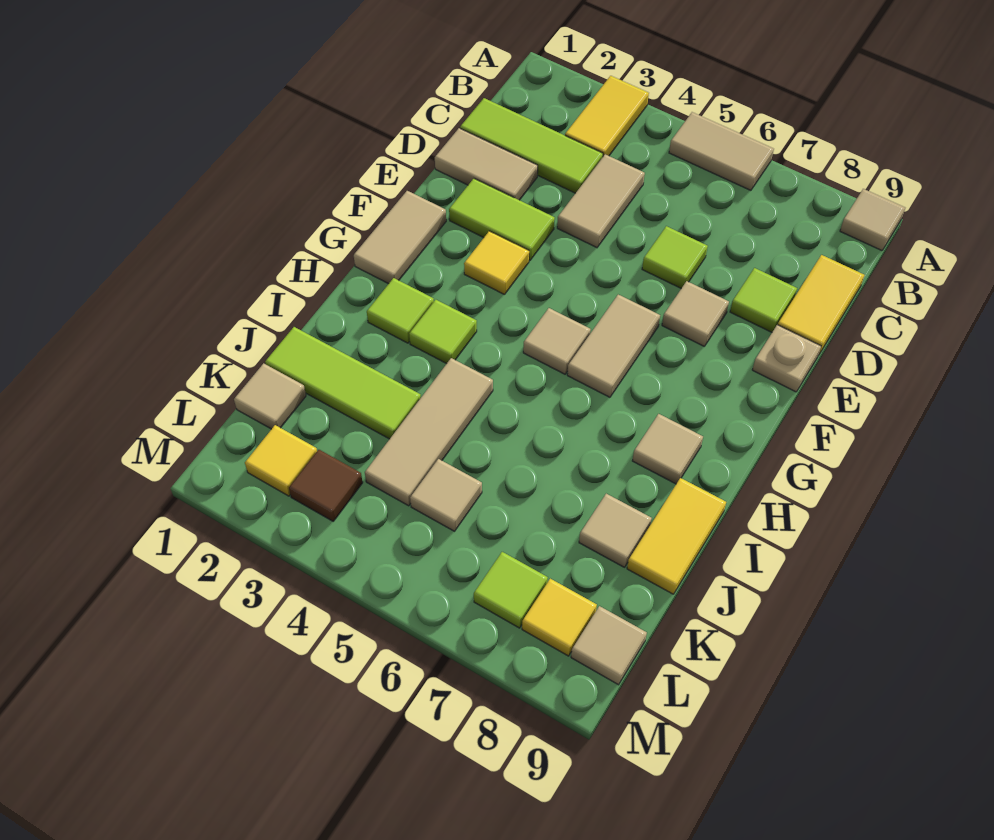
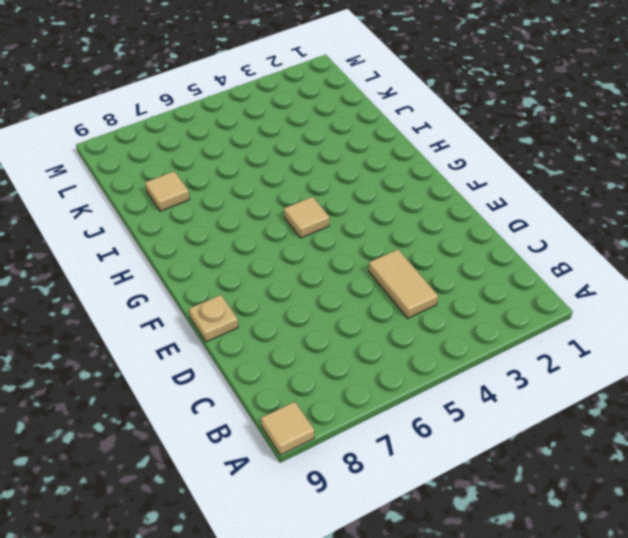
none -> yellow 1x2 tile [565,76,649,156]
none -> tan 1x2 tile [669,112,774,190]
none -> lime 1x3 tile [460,98,603,193]
none -> yellow 1x2 tile [778,255,864,354]

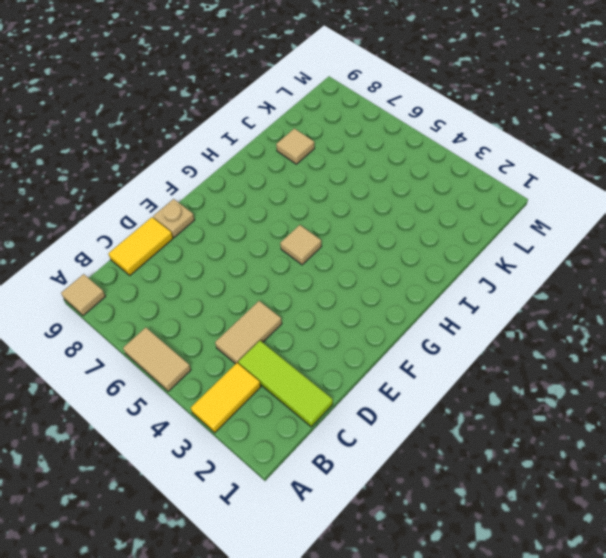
none -> tan 1x2 tile [435,128,538,200]
none -> lime 1x1 tile [642,226,708,288]
none -> lime 1x1 tile [730,268,797,332]
none -> lime 1x2 tile [449,179,555,260]

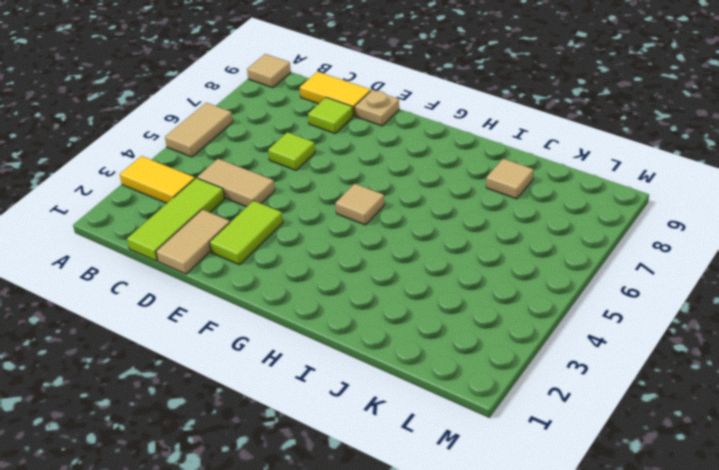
none -> tan 1x1 tile [662,281,729,346]
none -> tan 1x2 tile [354,191,446,284]
none -> yellow 1x1 tile [464,231,529,295]
none -> tan 1x2 tile [567,295,660,397]

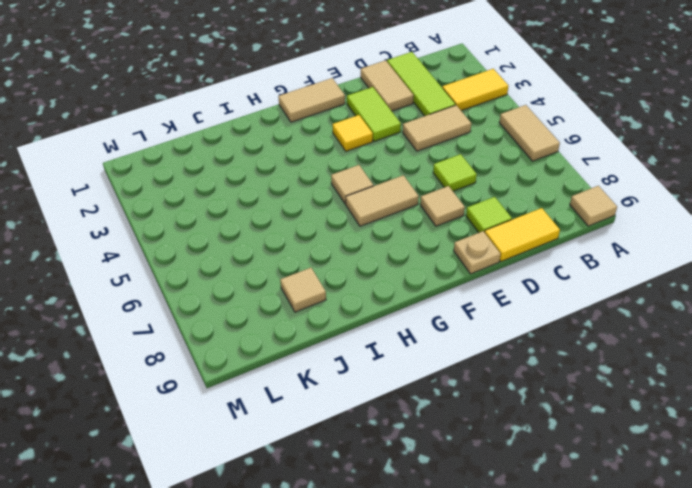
none -> lime 1x1 tile [367,278,434,343]
none -> lime 1x1 tile [409,300,477,364]
none -> tan 1x1 tile [632,414,703,484]
none -> tan 1x3 tile [365,358,493,506]

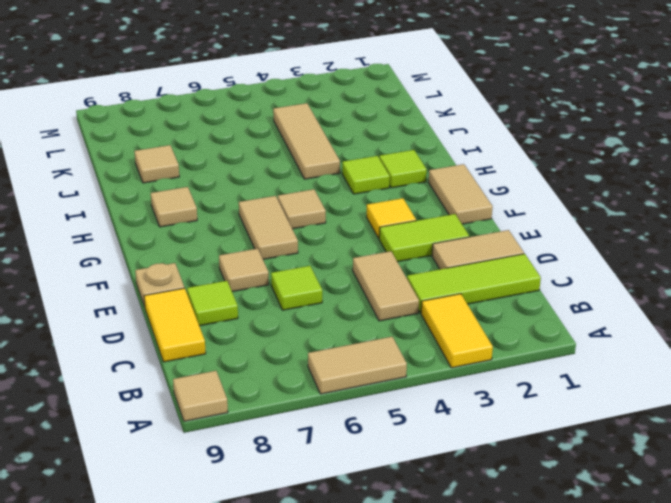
none -> yellow 1x2 tile [627,478,726,594]
none -> lime 1x3 tile [265,327,421,439]
none -> tan 1x1 tile [234,363,306,429]
none -> tan 1x1 tile [410,459,482,531]

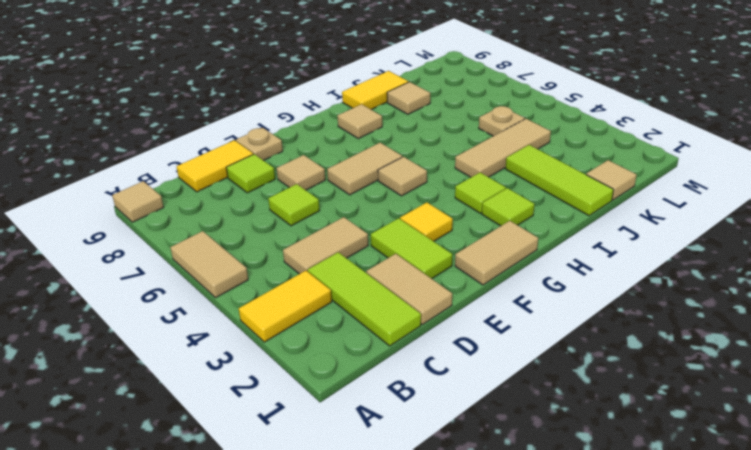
tan 1x1 plate [479,106,525,136] -> tan 1x1 tile [410,459,482,531]
none -> yellow 1x1 tile [245,425,317,496]
none -> brown 1x1 tile [289,450,363,521]
none -> lime 1x1 tile [474,552,548,628]
none -> yellow 1x1 tile [522,579,597,656]

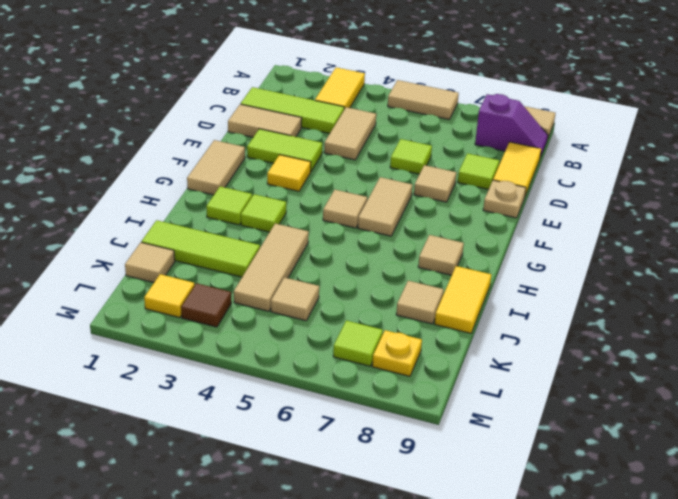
purple 1x2 slope [475,94,548,157] -> none
yellow 1x1 plate [372,330,422,376] -> yellow 1x1 tile [522,579,597,656]
none -> tan 1x1 tile [571,606,647,685]

